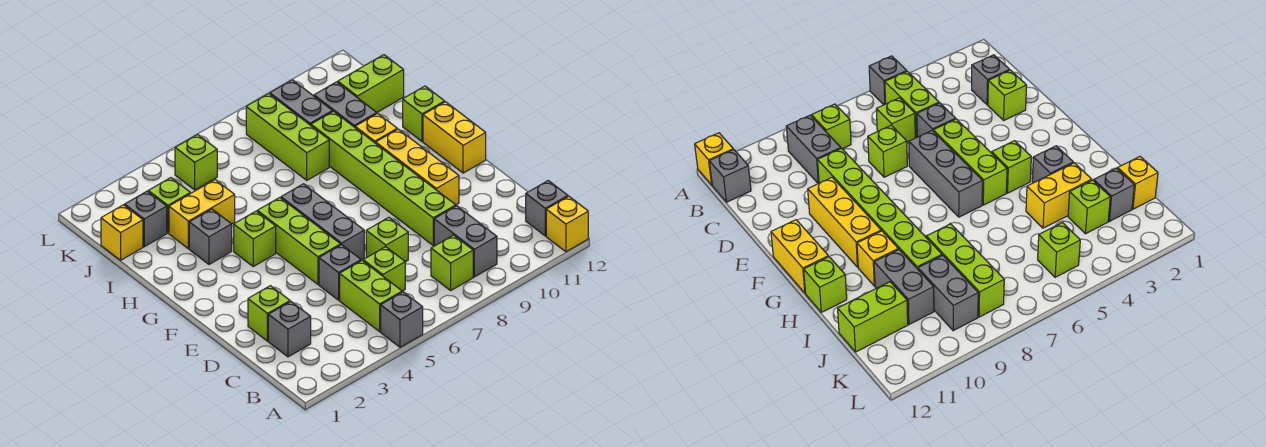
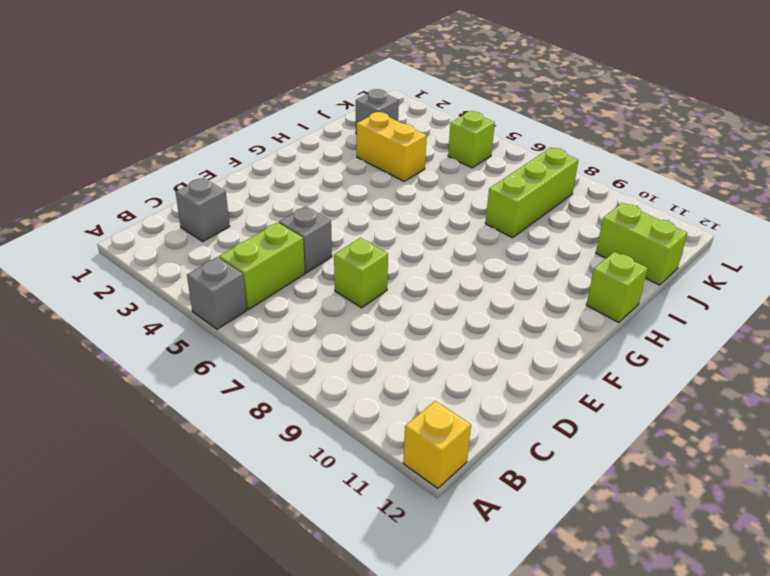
none -> lime 1x1 brick [431,235,473,291]
none -> grey 1x2 brick [434,206,497,277]
none -> grey 1x1 brick [526,181,568,236]

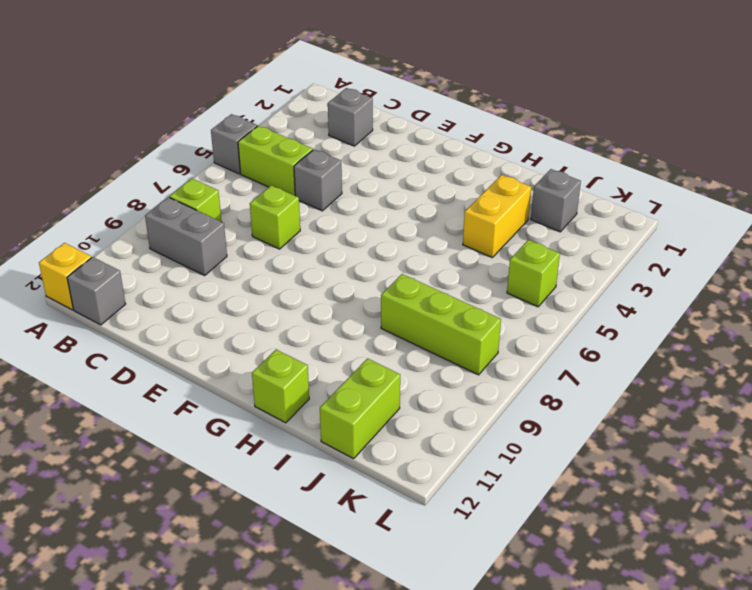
none -> lime 1x1 brick [363,247,405,291]
none -> lime 1x1 brick [248,286,290,341]
none -> lime 1x6 brick [311,111,456,245]

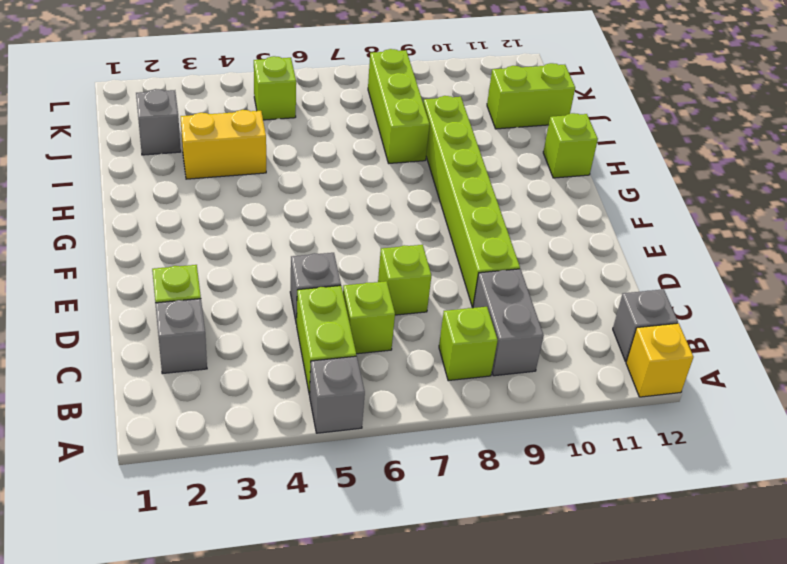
none -> lime 1x3 brick [257,198,341,284]
none -> grey 1x3 brick [281,184,364,260]
none -> yellow 1x3 brick [376,129,459,205]

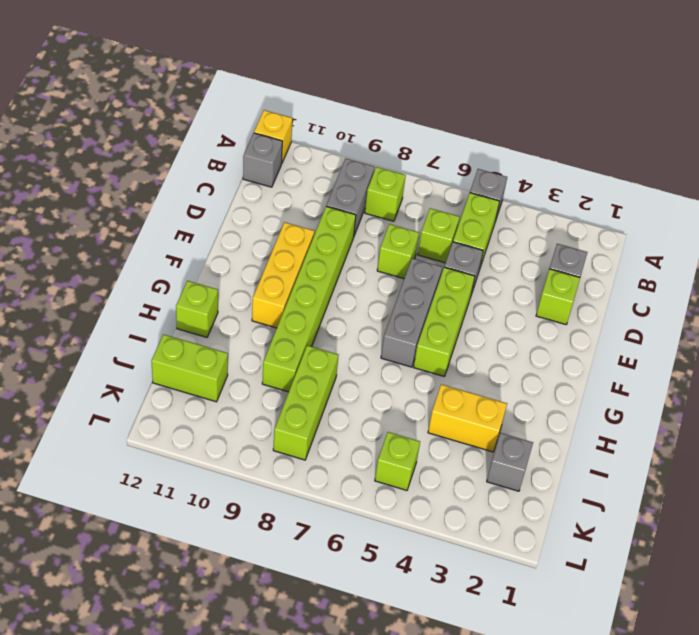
none -> yellow 1x2 brick [423,102,486,173]
none -> lime 1x1 brick [234,211,276,266]
none -> grey 1x1 brick [189,209,232,264]

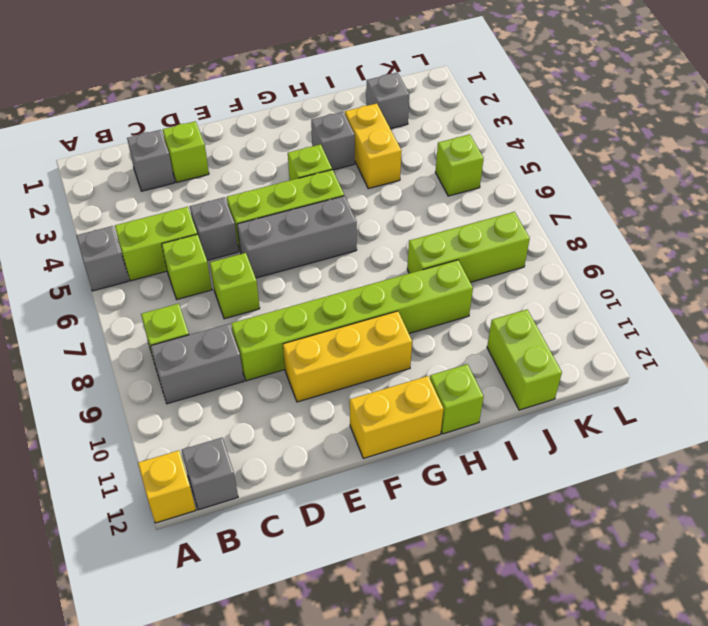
none -> yellow 1x1 brick [355,113,397,143]
none -> grey 1x2 brick [314,82,377,127]
none -> yellow 1x1 brick [101,205,143,260]

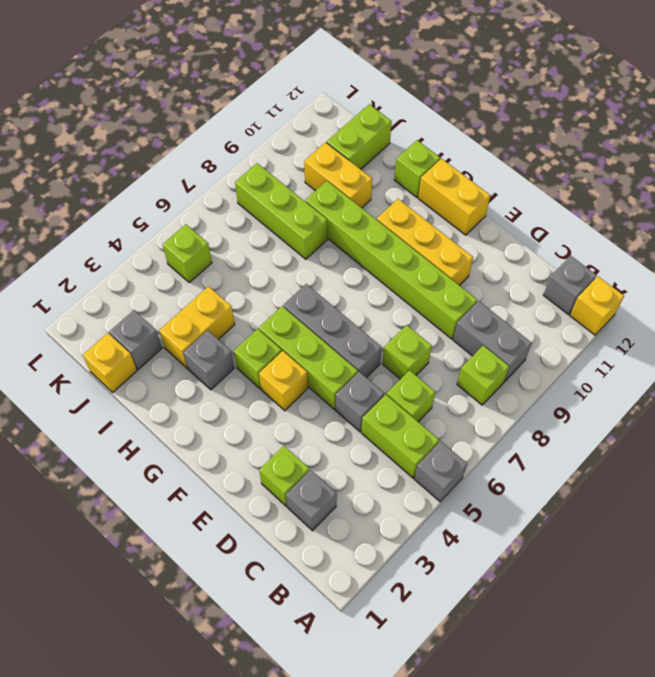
yellow 1x1 brick [259,351,308,411] -> yellow 1x1 brick moved to [355,113,397,143]
yellow 1x2 brick [304,142,372,208] -> grey 1x2 brick [314,82,377,127]
none -> lime 1x1 brick [148,178,190,233]
none -> grey 1x2 brick [270,80,332,125]

